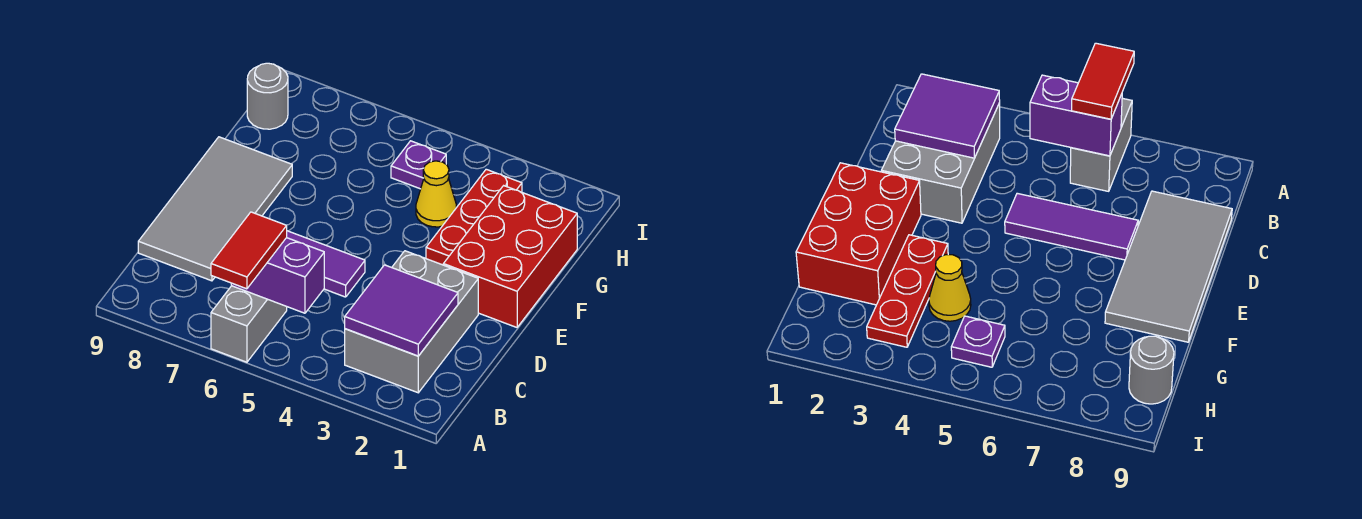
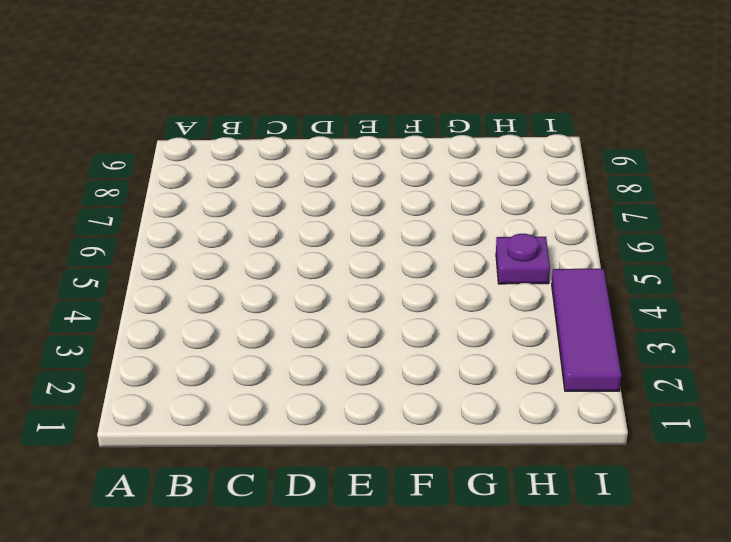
purple 1x3 tile [552,269,621,391] -> purple 1x3 tile moved to [287,231,365,297]
none -> grey 1x2 brick [211,286,287,362]
none -> grey 2x3 brick [345,251,478,393]
none -> grey 2x4 tile [138,137,292,281]

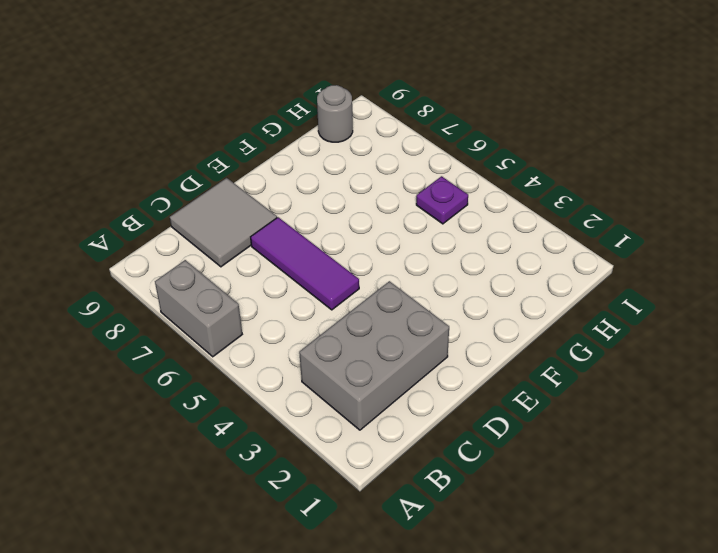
grey 1x2 brick [155,260,242,357] -> grey 1x2 brick turned to [211,286,287,362]
grey 2x2 tile [170,178,277,267] -> grey 2x4 tile [138,137,292,281]
none -> red 2x3 brick [443,186,577,327]
none -> red 1x3 plate [426,169,522,265]
none -> yellow 1x1 cone [416,161,456,227]

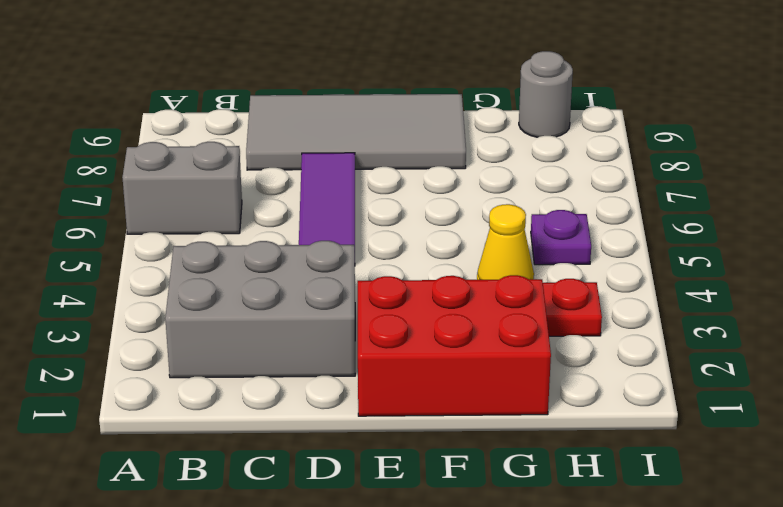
none -> purple 2x2 tile [345,265,458,356]
none -> purple 1x2 brick [231,238,324,313]
none -> red 1x2 tile [211,212,287,289]

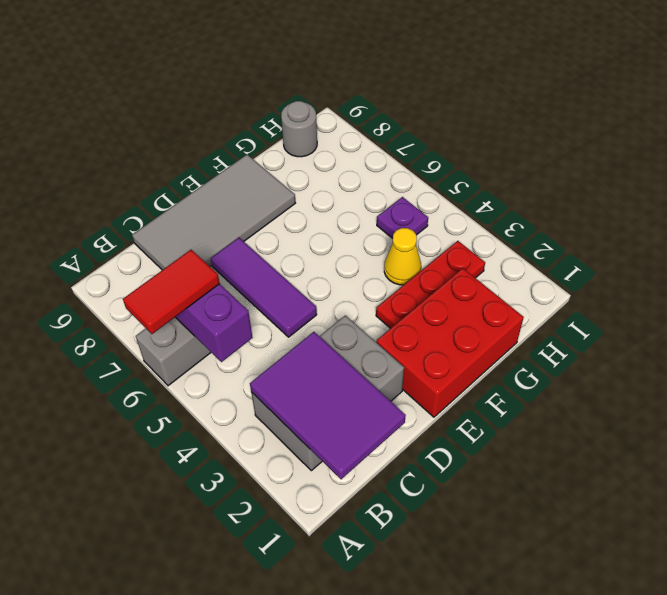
purple 2x3 tile [250,332,406,479] -> purple 2x2 tile [345,265,458,356]

